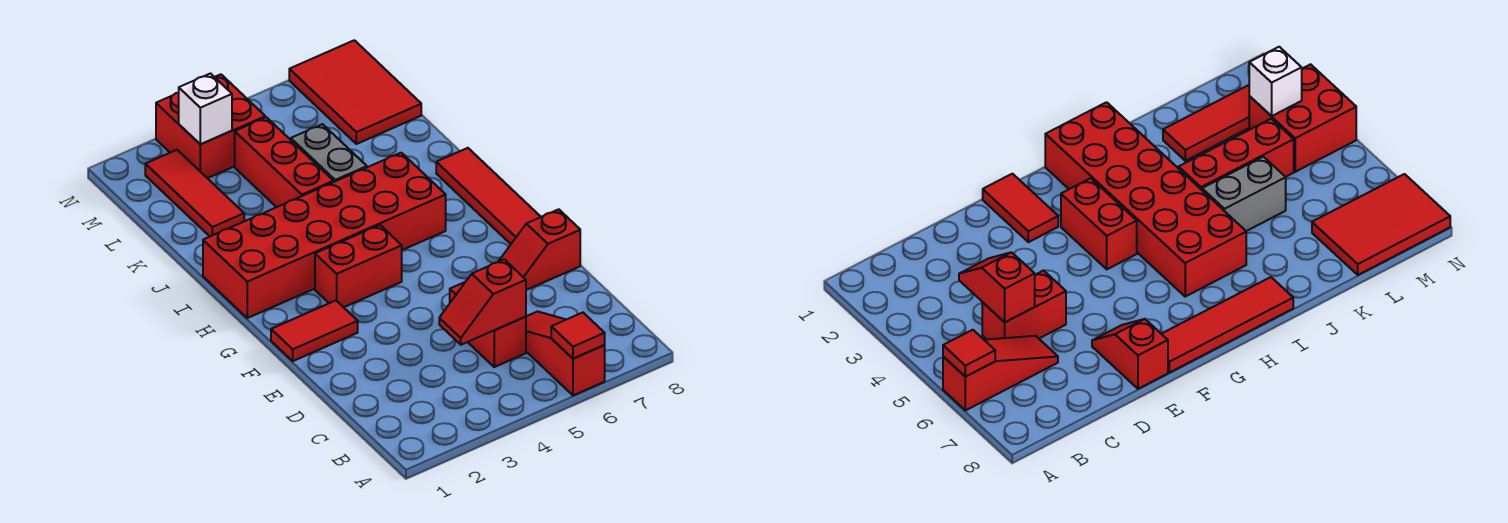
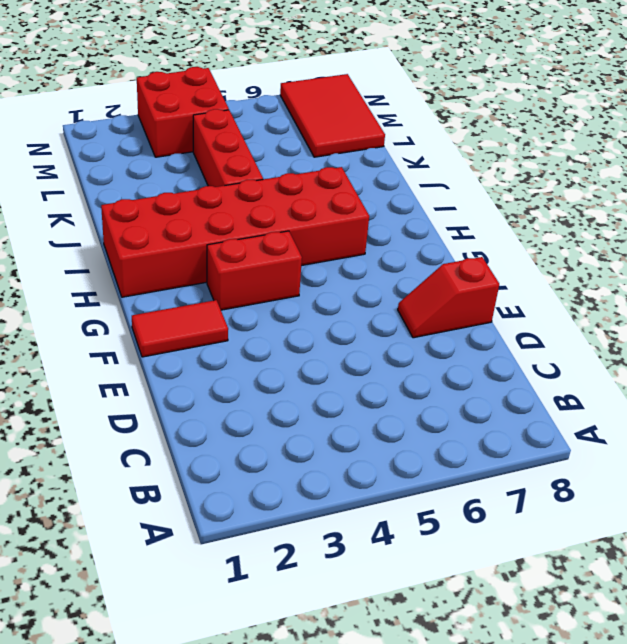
none -> red 1x3 slope [526,311,605,395]
none -> red 1x2 brick [450,282,526,367]
none -> red 1x4 tile [436,148,541,244]

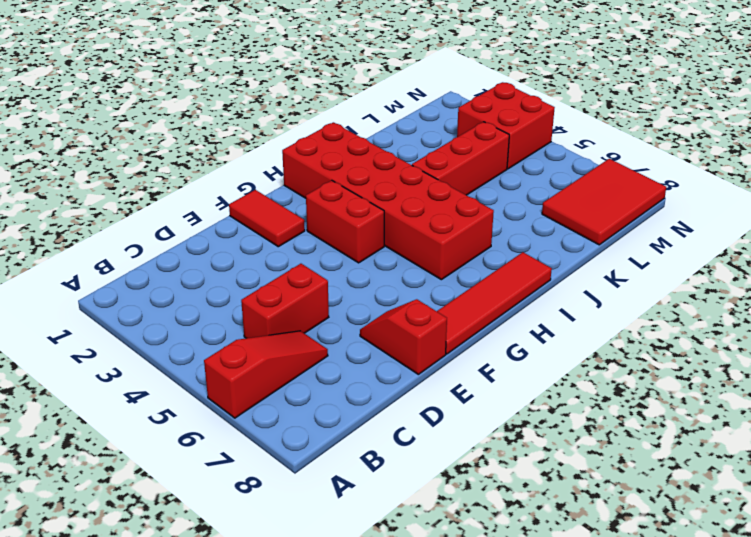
none -> grey 1x2 brick [291,124,367,182]
none -> red 1x3 tile [145,150,244,236]
none -> red 1x1 tile [551,313,605,358]

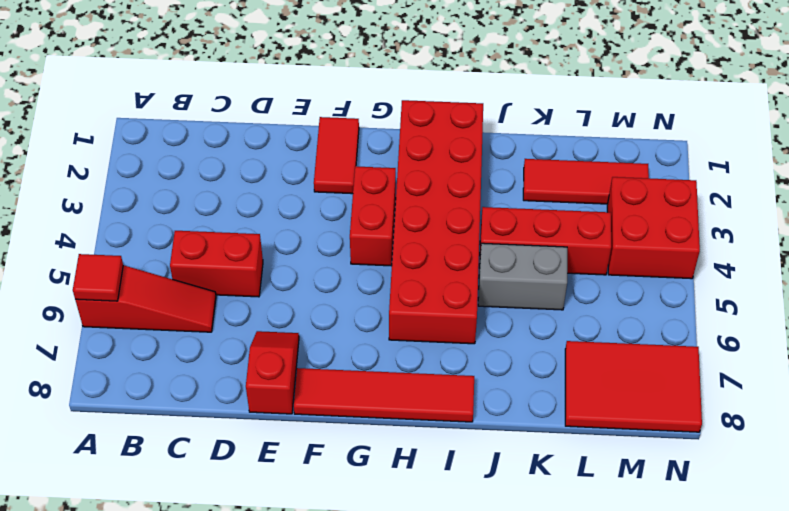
none -> red 1x2 slope [439,259,526,345]
none -> white 1x1 brick [179,74,232,144]

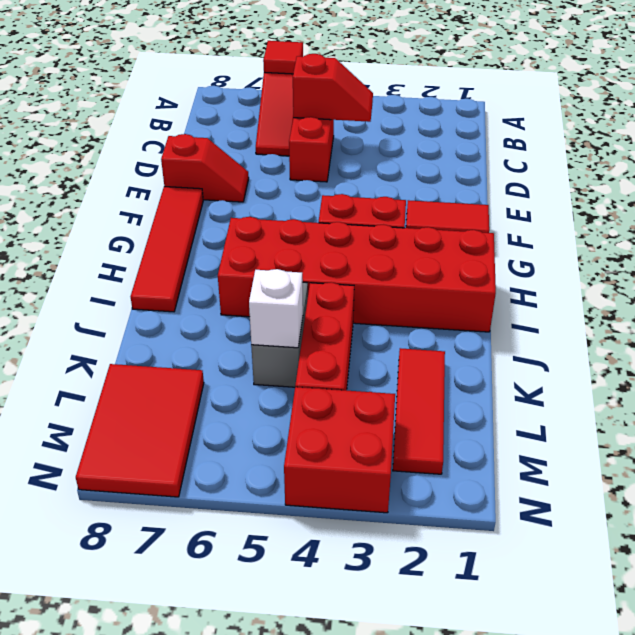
white 1x1 brick [249,269,303,348] -> white 1x1 brick moved to [179,74,232,144]

